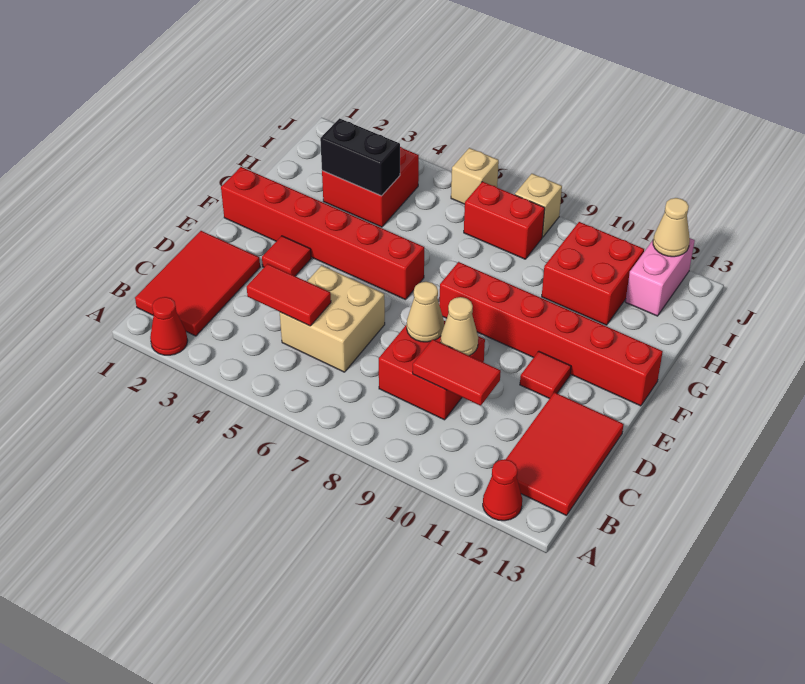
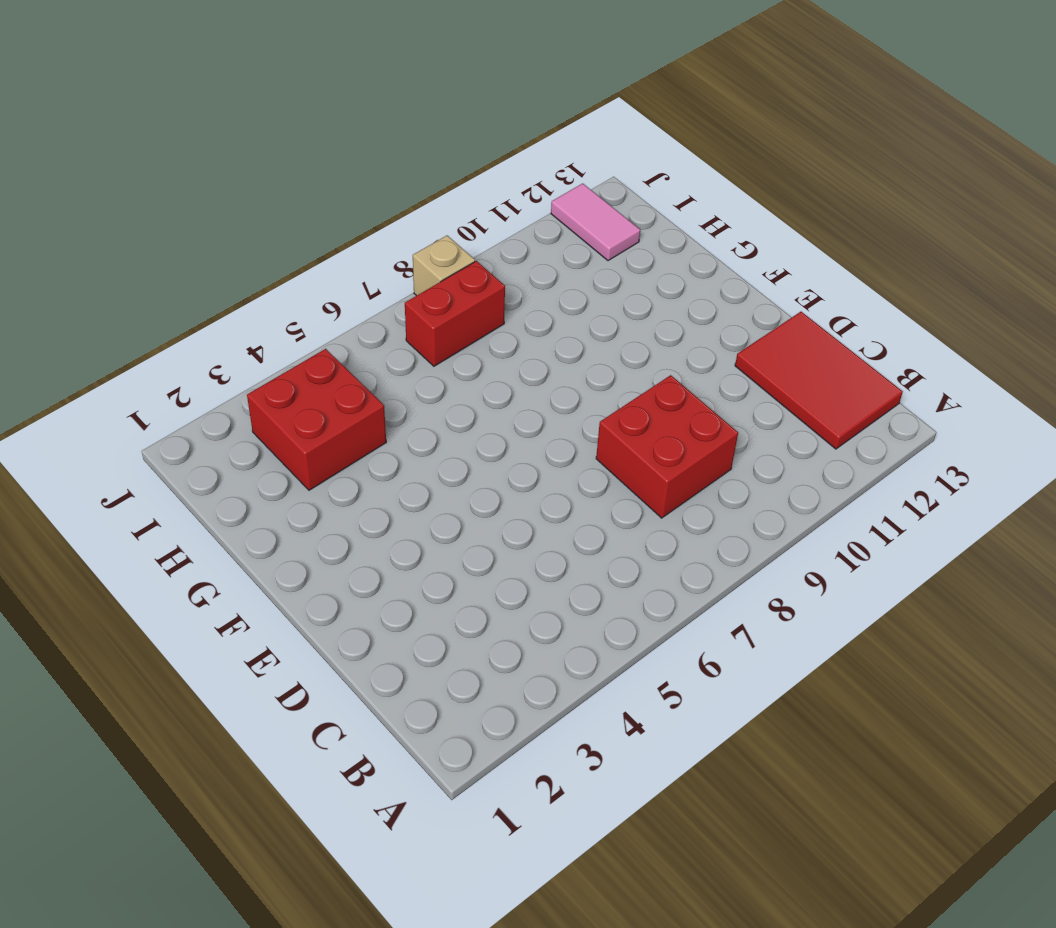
pink 1x2 tile [551,183,640,261] -> pink 1x2 brick [625,238,695,316]
none -> red 1x1 cone [150,297,188,355]
none -> red 1x1 cone [483,459,522,521]
none -> red 2x3 tile [135,231,260,336]

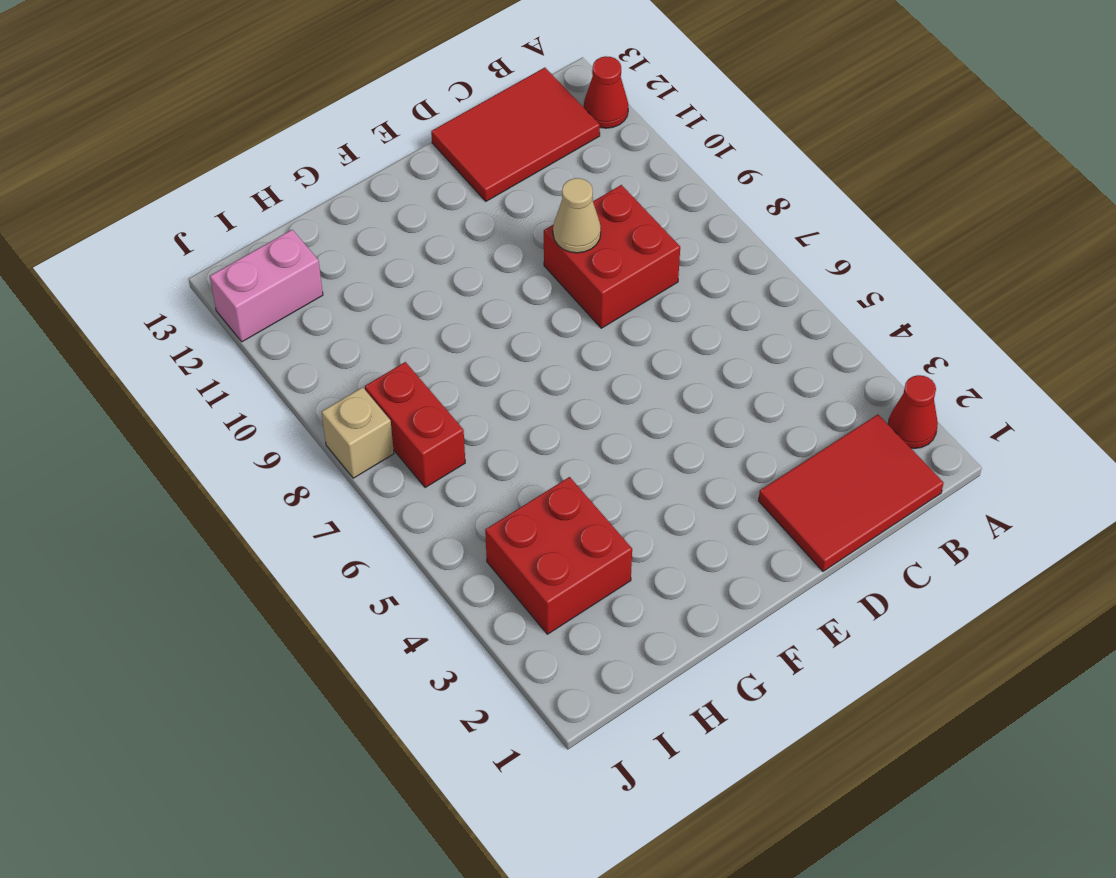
none -> tan 2x2 brick [280,265,385,372]
none -> red 1x1 tile [262,236,311,276]
none -> red 1x1 tile [520,351,571,399]

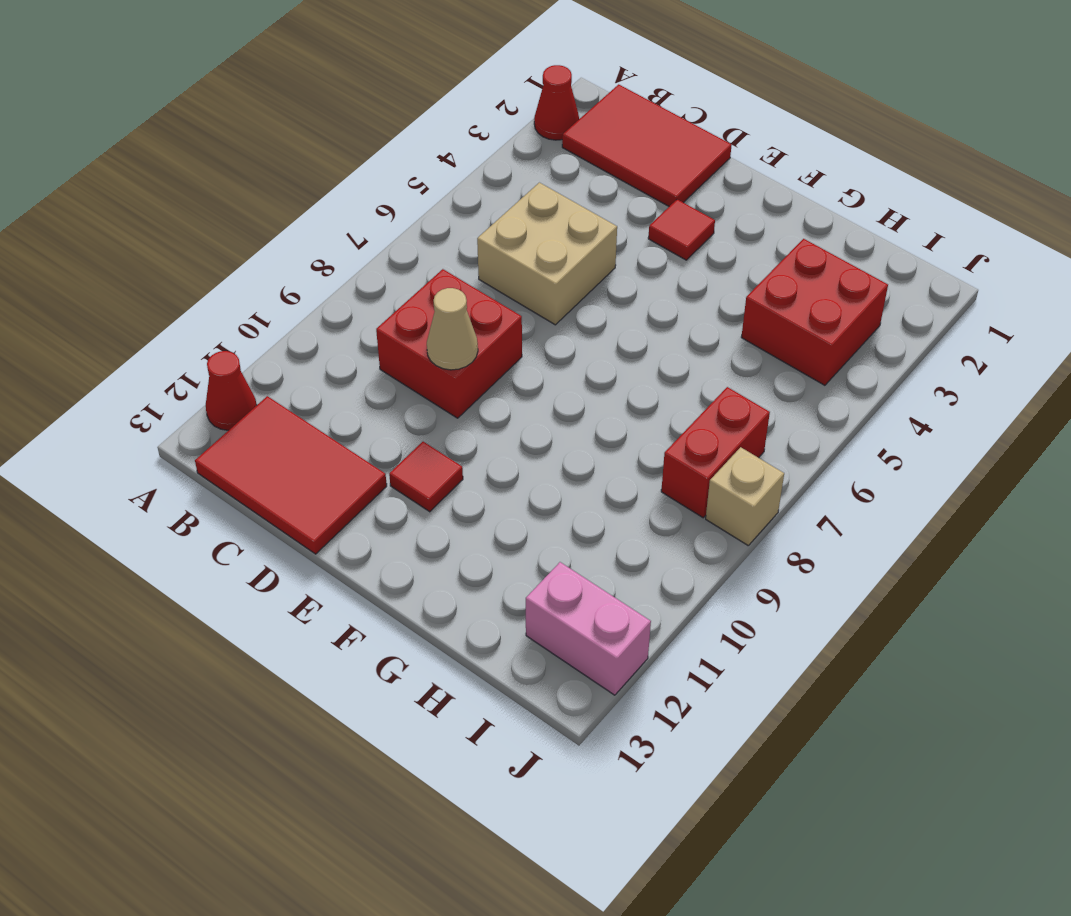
none -> red 1x6 brick [221,167,424,300]
none -> red 1x6 brick [439,262,663,406]
none -> red 2x2 brick [542,222,644,325]

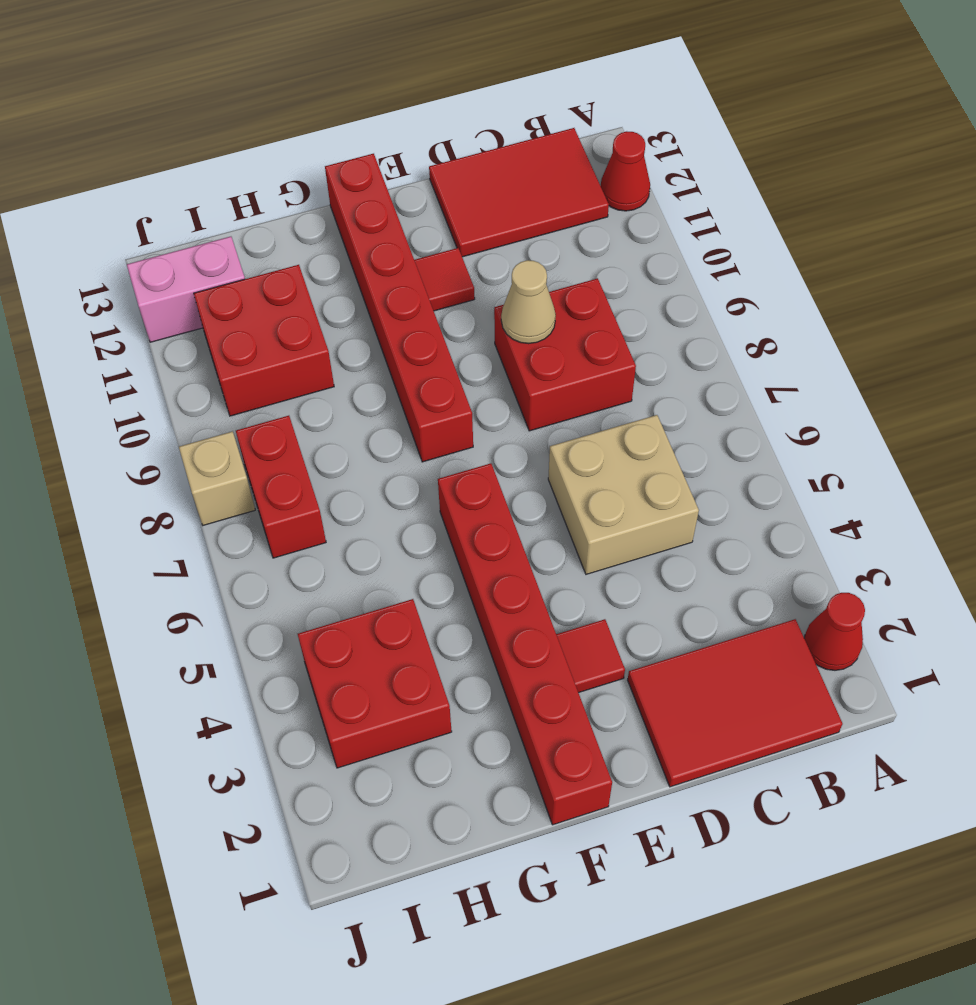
none -> tan 1x1 brick [451,148,499,204]
none -> red 1x2 tile [247,264,331,326]
none -> red 1x2 tile [413,339,501,406]

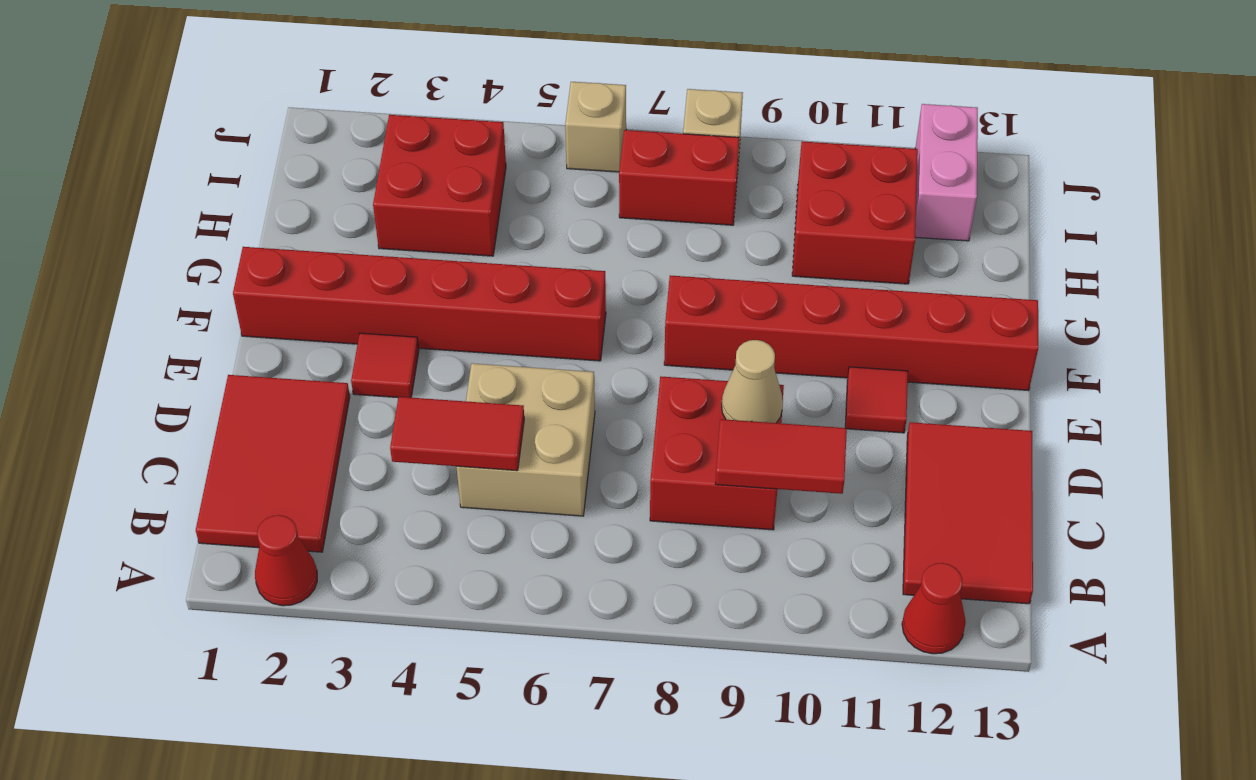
none -> tan 1x1 cone [407,282,444,342]
none -> black 1x2 brick [320,118,400,196]
none -> tan 1x1 cone [653,198,690,257]

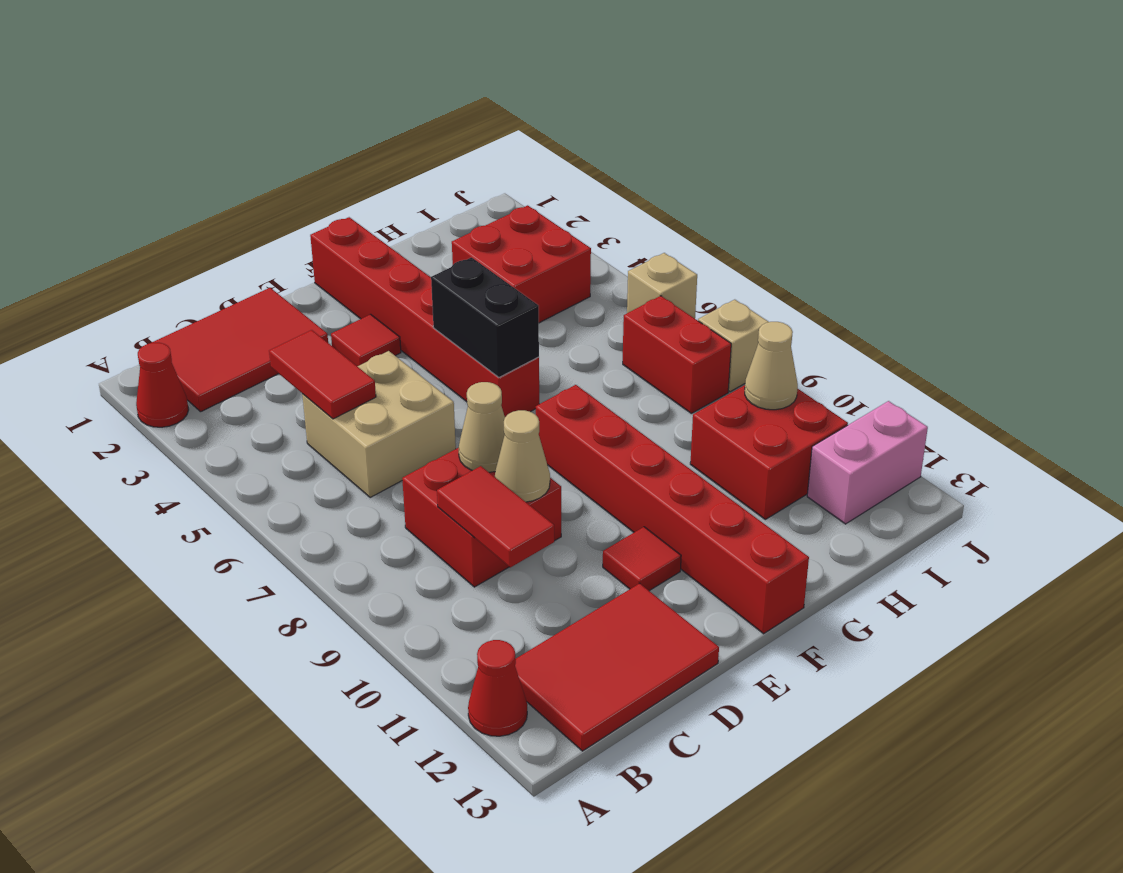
black 1x2 brick [431,257,539,377] -> black 1x2 brick moved to [320,118,400,196]
tan 1x1 cone [745,322,798,410] -> tan 1x1 cone moved to [653,198,690,257]

